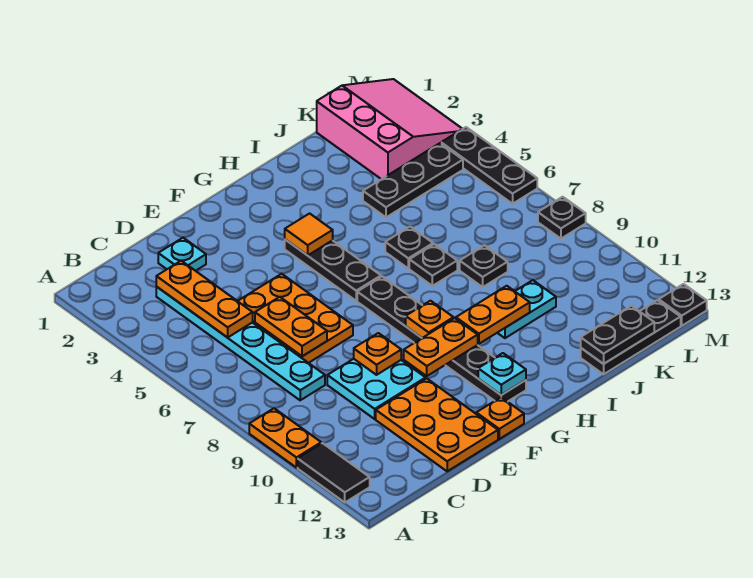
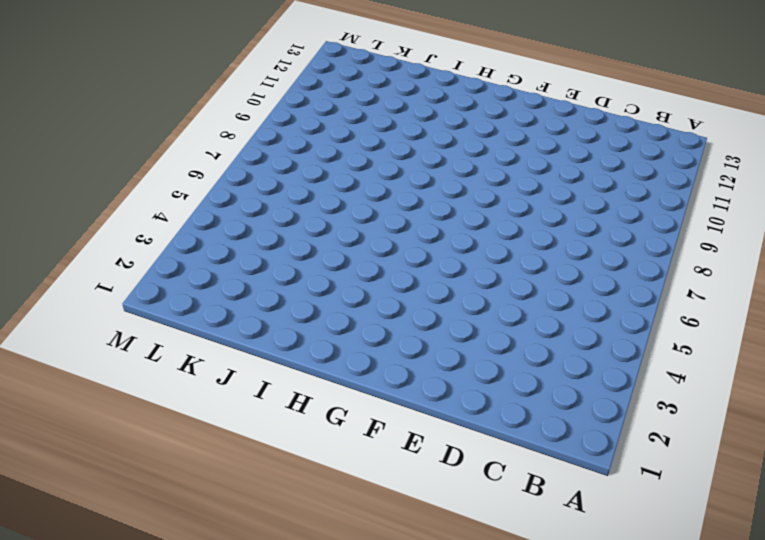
none -> orange 1x2 plate [249,408,321,468]
none -> black 1x2 tile [298,443,370,502]
none -> cyan 1x6 plate [156,287,325,400]

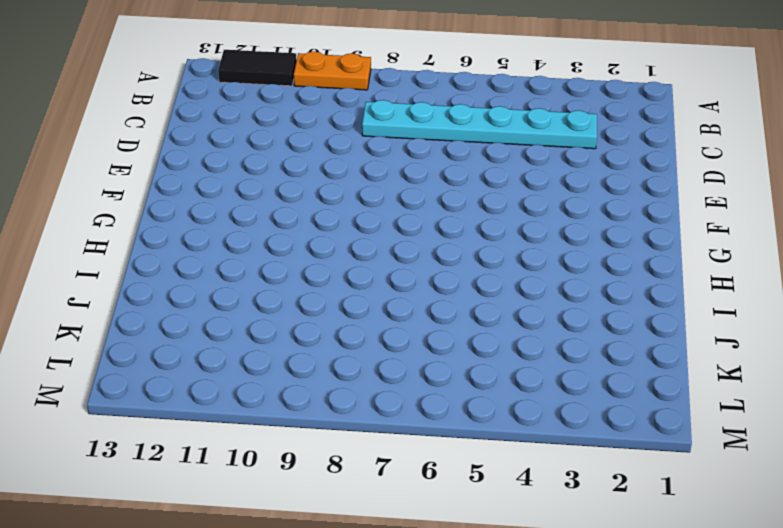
none -> cyan 1x1 plate [158,238,206,271]
none -> orange 2x3 plate [238,274,353,363]
none -> cyan 2x2 plate [327,359,426,419]

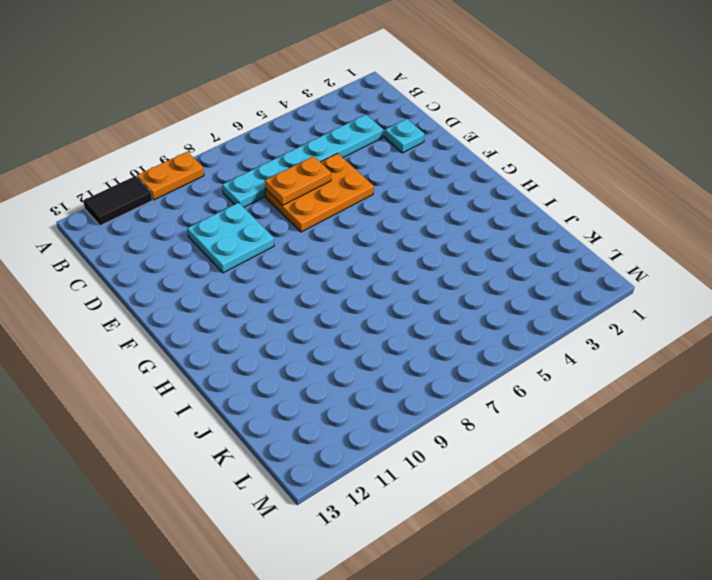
none -> orange 2x3 plate [376,378,498,471]
none -> orange 1x1 plate [476,397,524,439]
none -> black 1x3 plate [285,240,381,301]

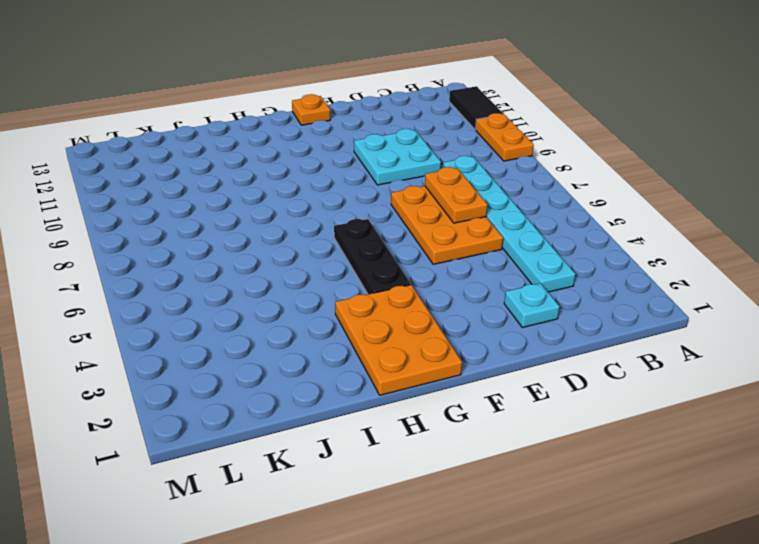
orange 2x3 plate [335,285,462,395] -> orange 2x3 plate moved to [376,378,498,471]
none -> black 1x6 plate [357,276,526,402]
none -> black 1x1 plate [385,227,433,268]
none -> black 1x1 plate [409,244,457,286]

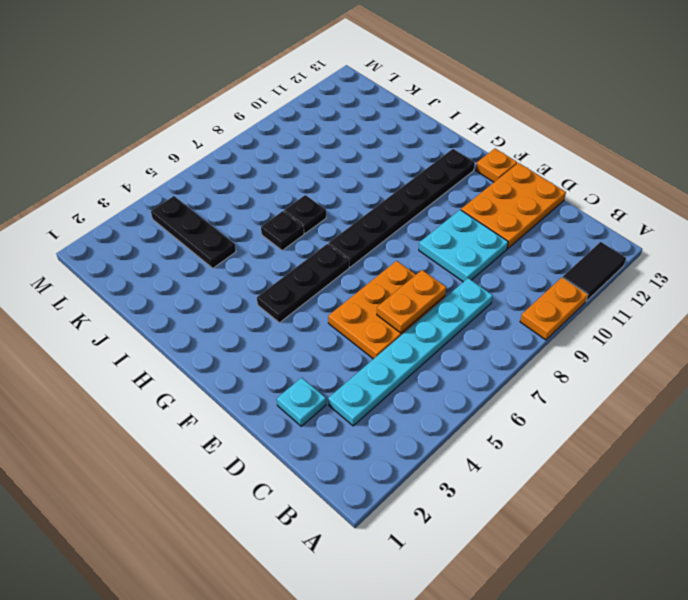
none -> cyan 1x2 plate [498,280,556,338]
none -> black 1x1 plate [460,245,508,287]
none -> black 1x3 plate [581,300,681,374]

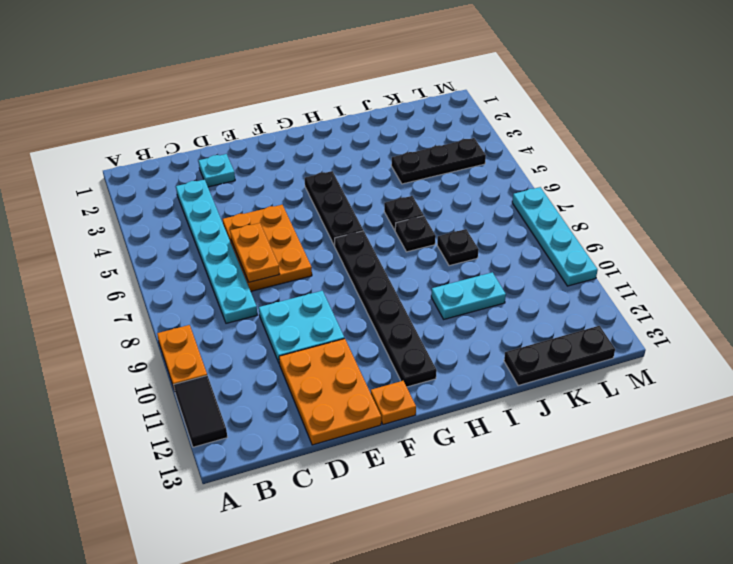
cyan 1x4 plate [512,187,598,286] -> black 1x1 plate [538,197,586,239]
none -> pink 3x3 slope [317,79,462,179]
none -> black 1x3 plate [441,127,537,204]
none -> black 1x1 plate [659,284,707,326]

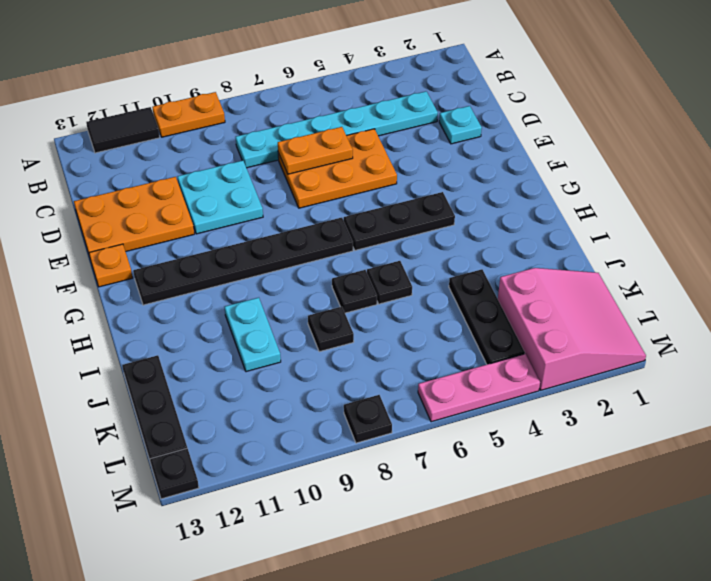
pink 3x3 slope [498,268,646,390] -> pink 3x3 slope turned to [317,79,462,179]
pink 1x3 plate [418,354,540,422] -> black 1x3 plate [441,127,537,204]
none -> orange 1x3 plate [156,261,253,338]
none -> orange 1x1 plate [354,333,401,375]
none -> orange 1x2 plate [404,318,478,376]

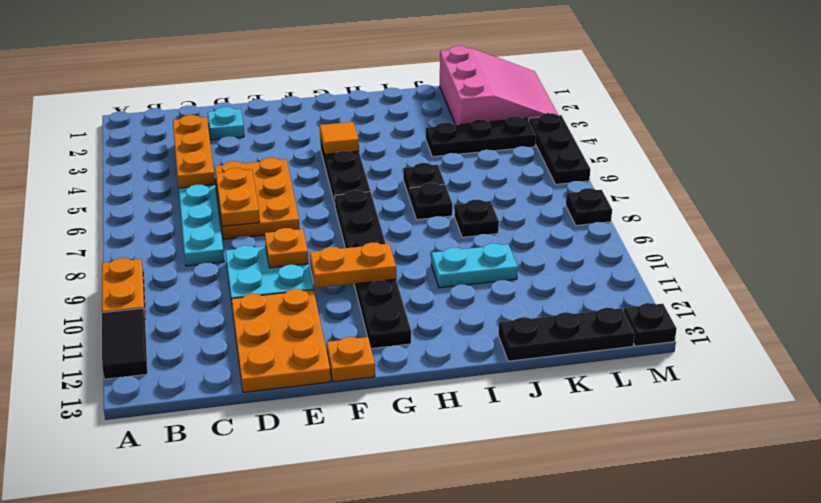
none -> orange 1x1 plate [406,301,454,338]
none -> cyan 1x1 plate [478,353,526,395]
none -> orange 1x2 plate [456,286,530,344]

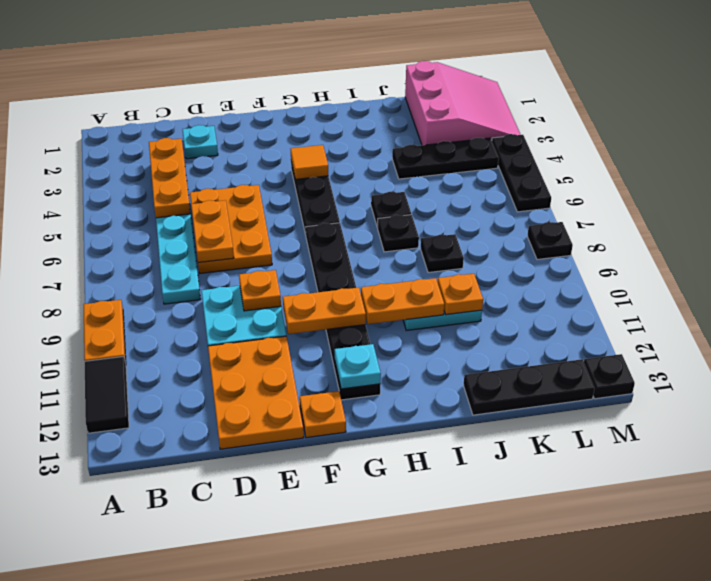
orange 1x1 plate [438,274,483,315] -> orange 1x1 plate moved to [406,301,454,338]
none -> black 1x2 plate [581,306,654,364]

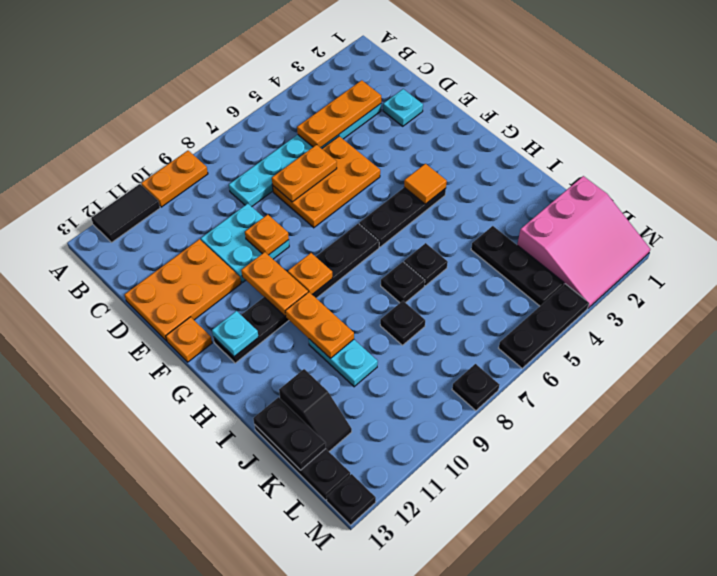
black 1x2 slope [279,369,352,451] -> none

